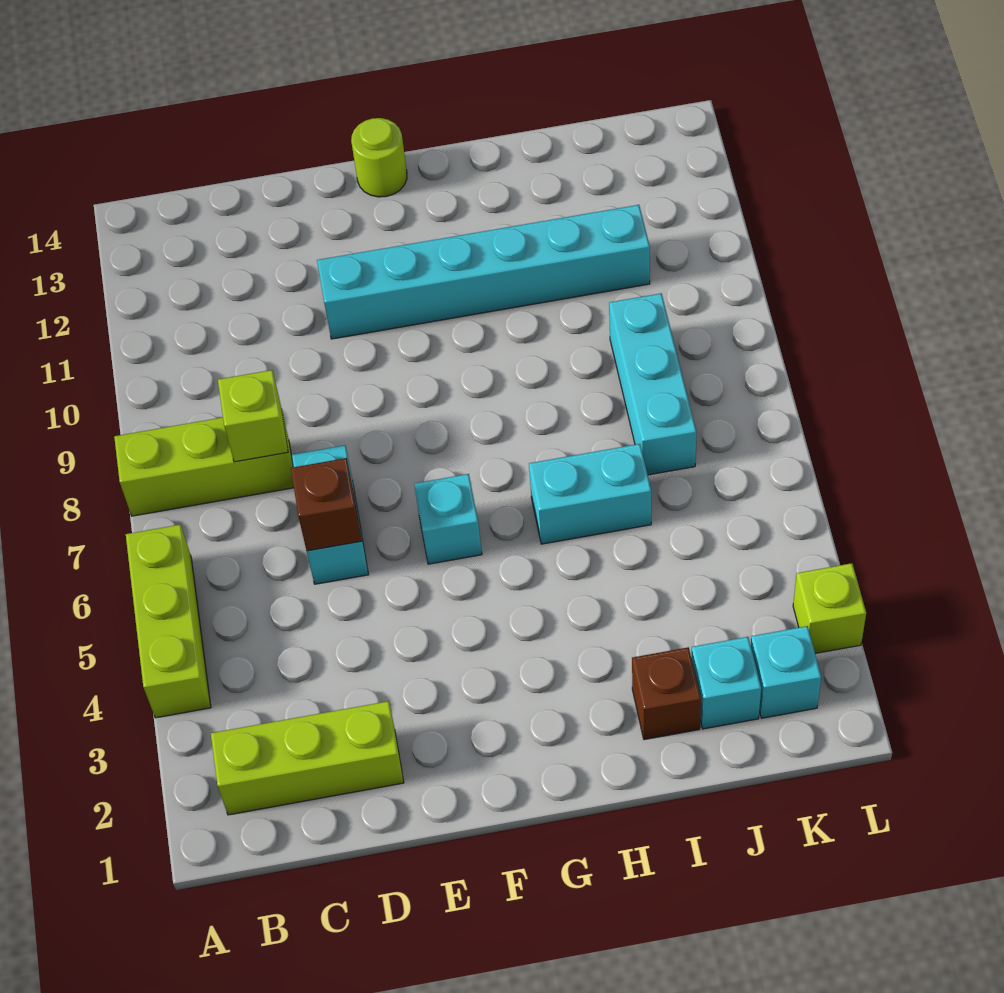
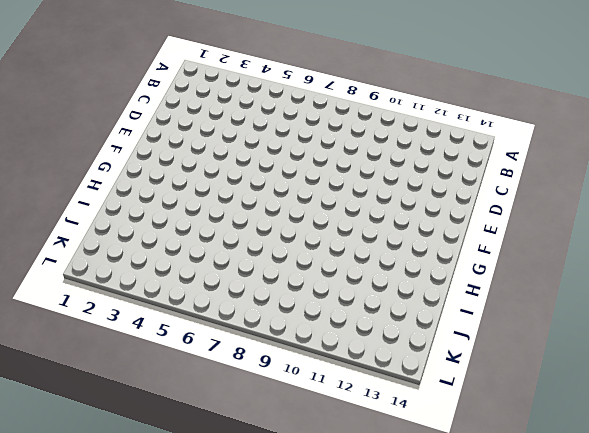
none -> lime 1x3 brick [126,525,211,718]
none -> lime 1x3 brick [114,413,294,516]
none -> lime 1x3 brick [211,701,404,815]

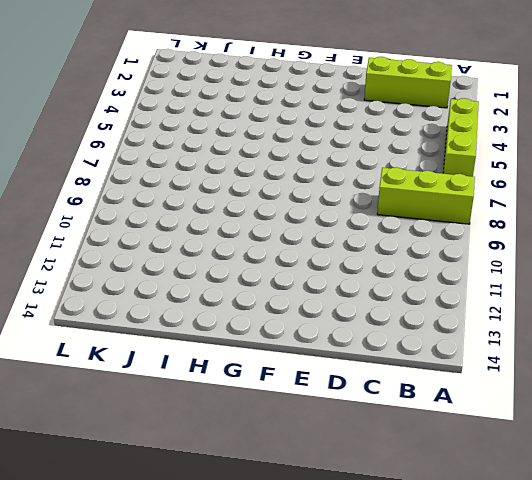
none -> cyan 1x2 brick [292,445,368,584]
none -> cyan 1x6 brick [317,205,650,339]
none -> cyan 1x1 brick [414,474,482,564]

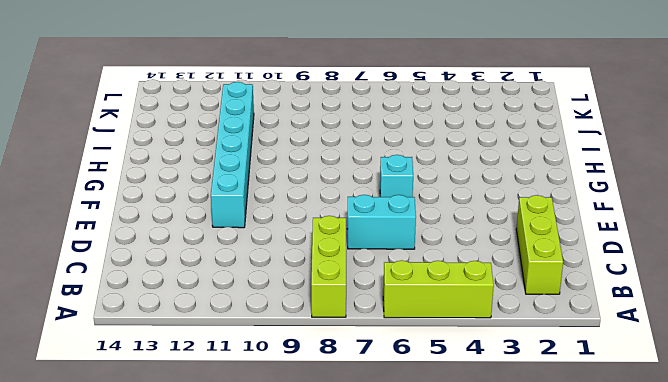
none -> lime 1x1 round brick [351,118,407,197]
none -> cyan 1x2 brick [529,444,651,544]
none -> brown 1x1 brick [632,647,701,740]

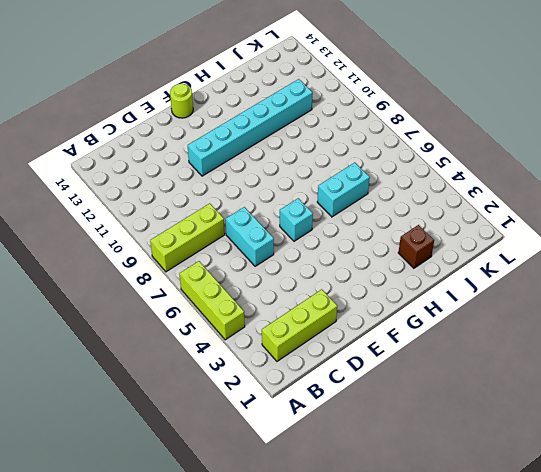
none -> cyan 1x1 brick [691,637,761,729]
none -> cyan 1x3 brick [609,293,697,475]
none -> cyan 1x1 brick [751,626,821,718]

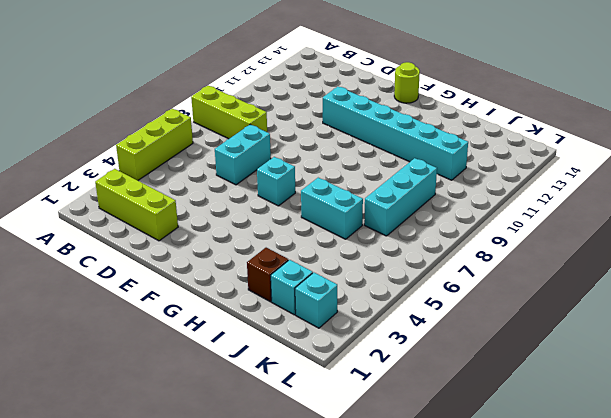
none -> lime 1x1 brick [793,563,866,653]
none -> lime 1x1 brick [218,370,288,462]
none -> brown 1x1 brick [291,458,362,551]

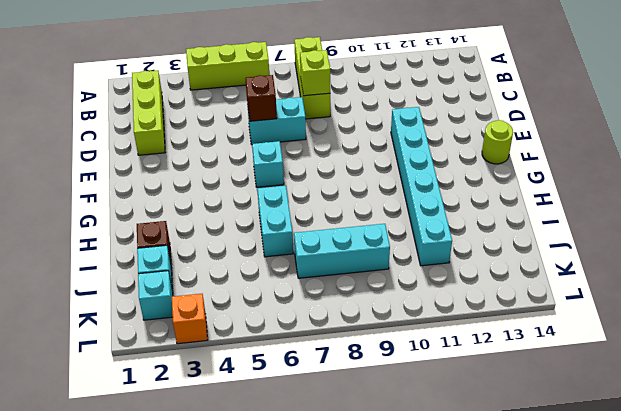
orange 1x1 brick [172,294,207,344] -> lime 1x1 brick [793,563,866,653]

